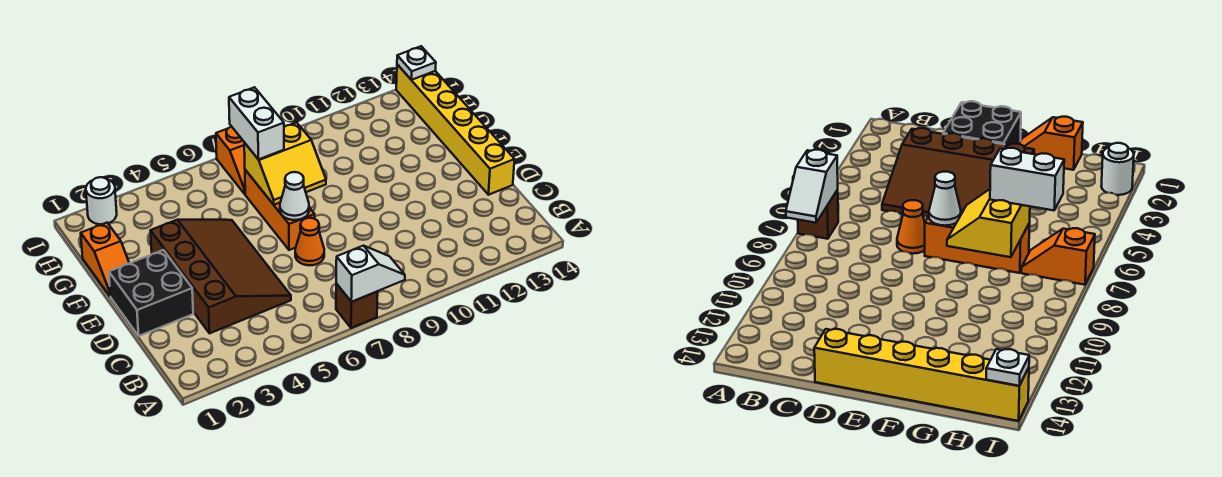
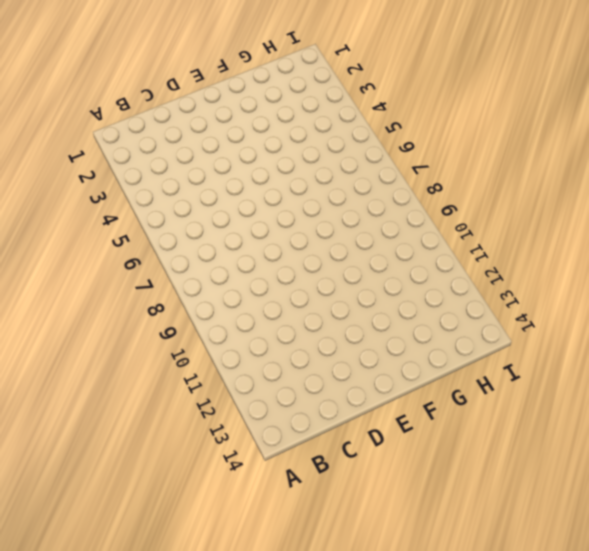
none -> brown 1x1 brick [336,284,378,328]
none -> brown 3x4 slope [150,220,291,333]
none -> black 2x2 brick [109,250,193,336]

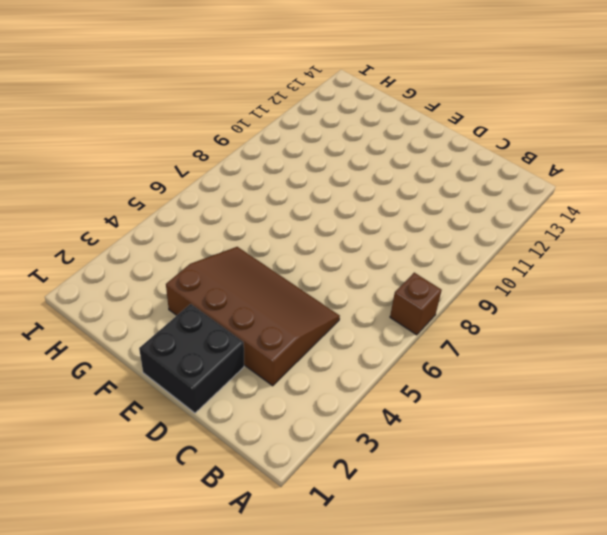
none -> orange 1x1 cone [295,218,324,265]
none -> yellow 1x6 brick [396,64,515,195]
none -> orange 1x3 brick [245,170,315,250]

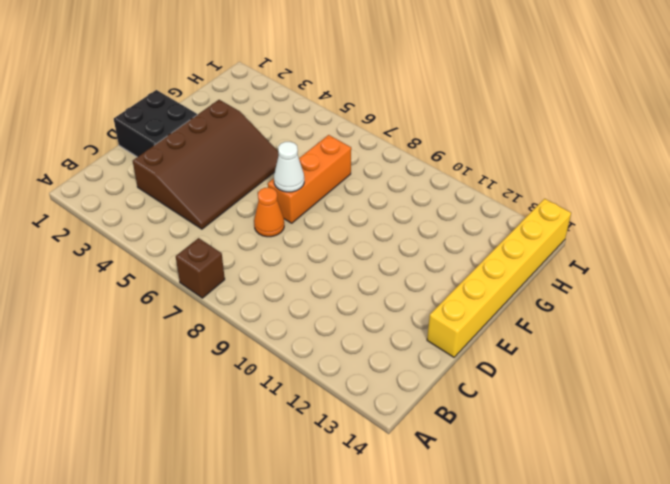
none -> orange 1x2 slope [81,223,129,296]
none -> orange 1x2 slope [216,127,245,194]
none -> white 1x1 round brick [86,177,117,224]

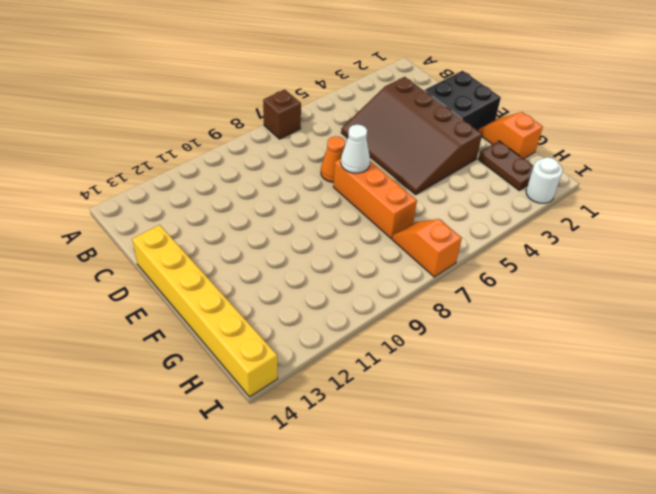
brown 1x2 plate [478,141,533,190] -> none
none -> white 1x2 slope [336,246,405,302]
none -> yellow 2x2 slope [244,122,326,205]
none -> white 1x1 plate [397,46,436,80]

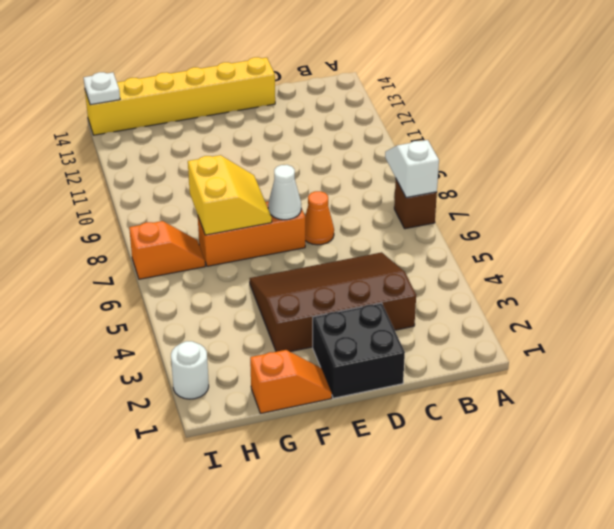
none -> white 1x2 brick [229,87,284,159]

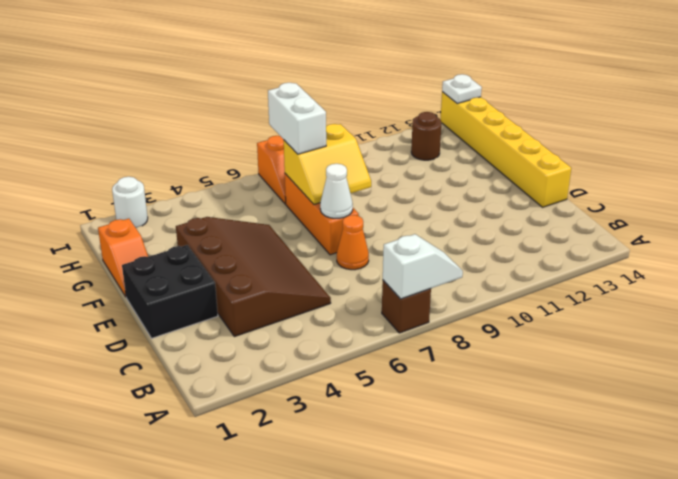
brown 1x1 round brick [411,112,442,160] -> none

